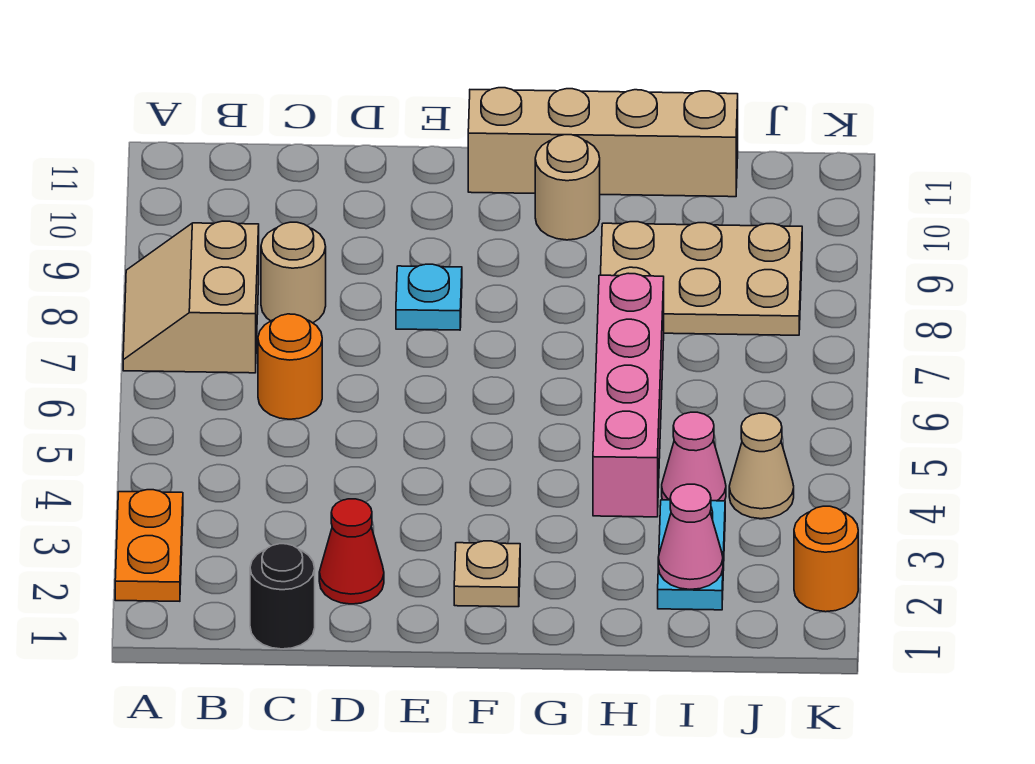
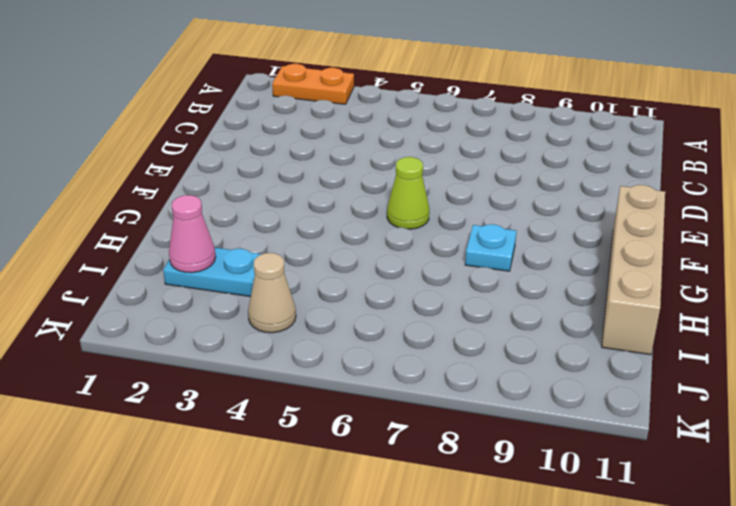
lime 1x1 cone [387,157,429,229] -> none
cyan 1x1 plate [465,224,516,271] -> cyan 1x1 plate moved to [396,264,462,330]
none -> tan 2x2 slope [123,221,259,373]
none -> black 1x1 round brick [250,544,315,649]
none -> orange 1x1 round brick [258,314,322,419]

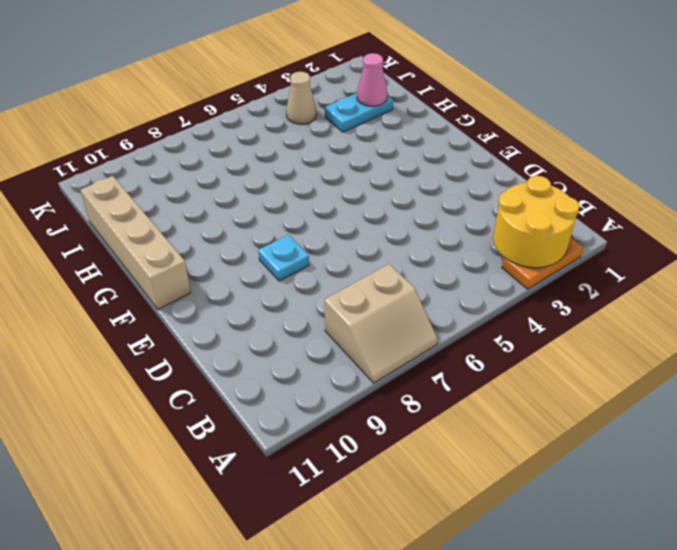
yellow 2x2 round brick [493,176,579,268] -> none
none -> black 1x1 round brick [250,544,315,649]
none -> orange 1x1 round brick [258,314,322,419]
none -> tan 1x1 round brick [261,222,326,323]

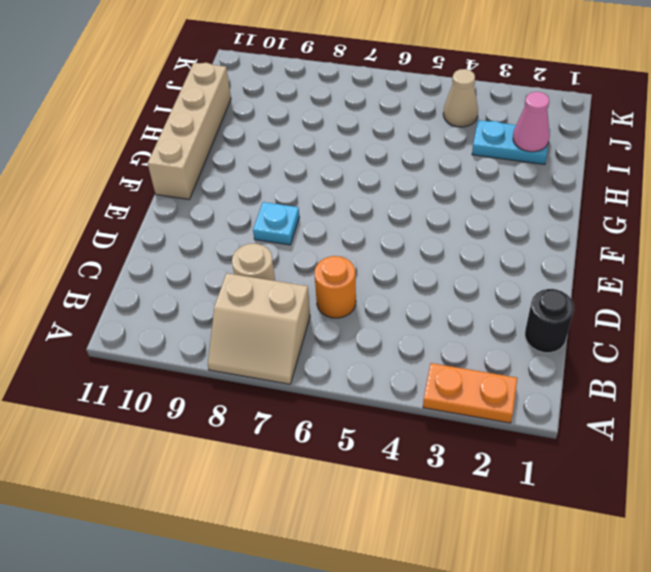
none -> red 1x1 cone [319,499,384,604]
none -> tan 1x1 plate [454,541,520,607]
none -> tan 1x1 round brick [535,135,600,240]

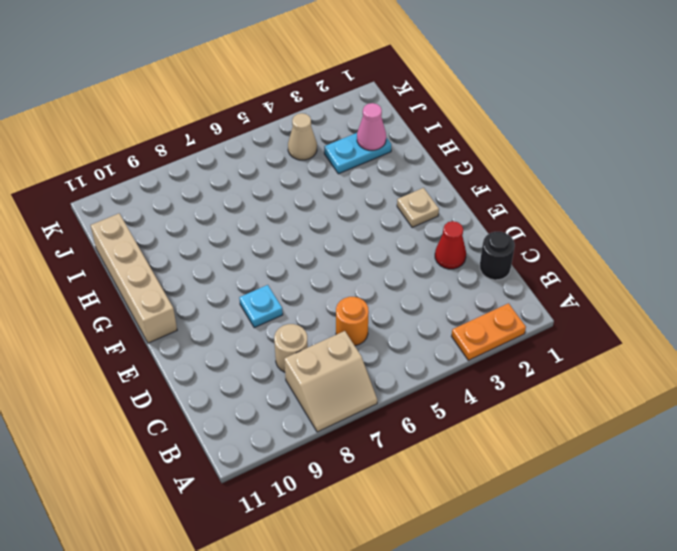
none -> tan 1x1 round brick [535,135,600,240]
none -> pink 1x4 brick [593,273,664,517]
none -> tan 2x3 plate [601,222,802,335]

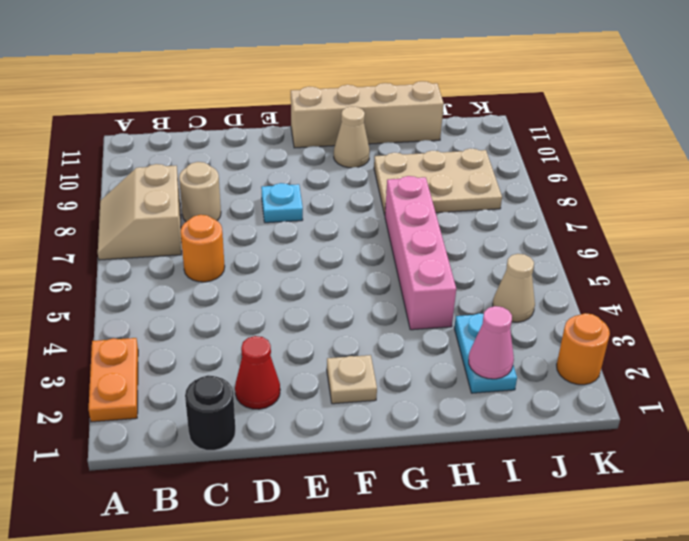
tan 1x1 cone [334,106,370,168] -> tan 1x1 round brick [535,135,600,240]
none -> pink 1x1 cone [662,412,726,501]

